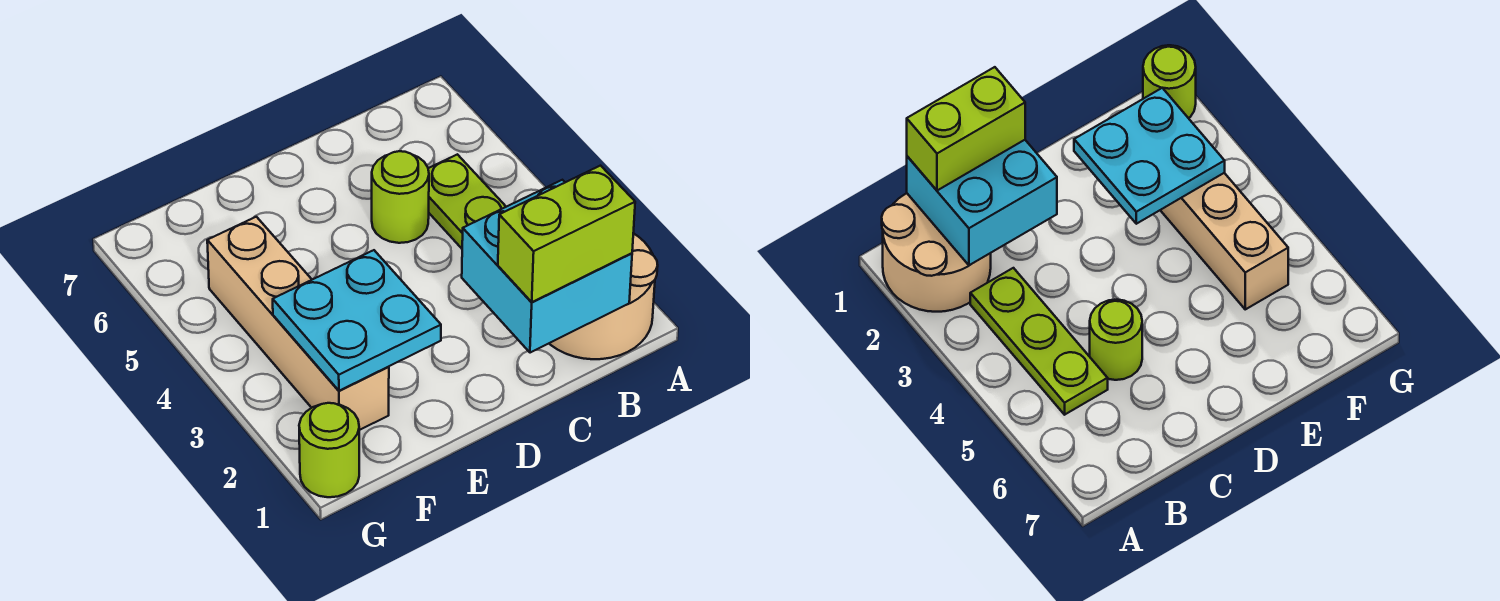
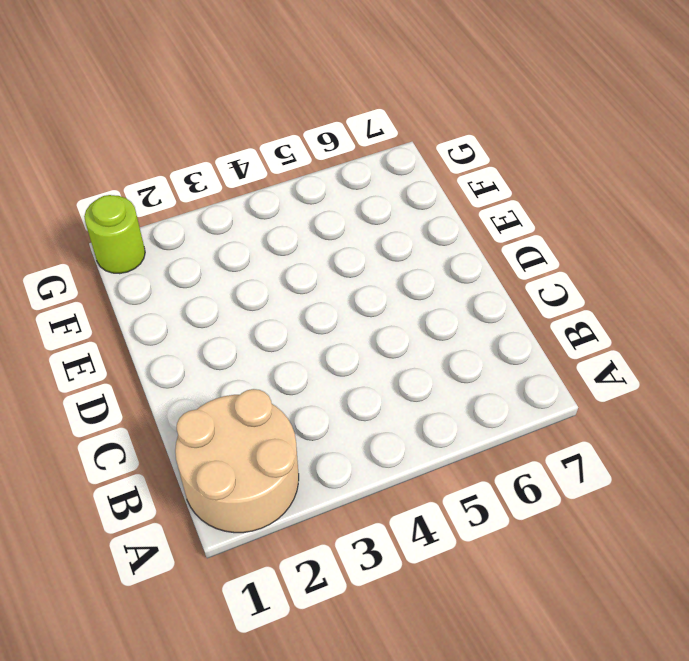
none -> lime 1x3 plate [428,154,506,248]
none -> lime 1x1 round brick [372,151,429,243]

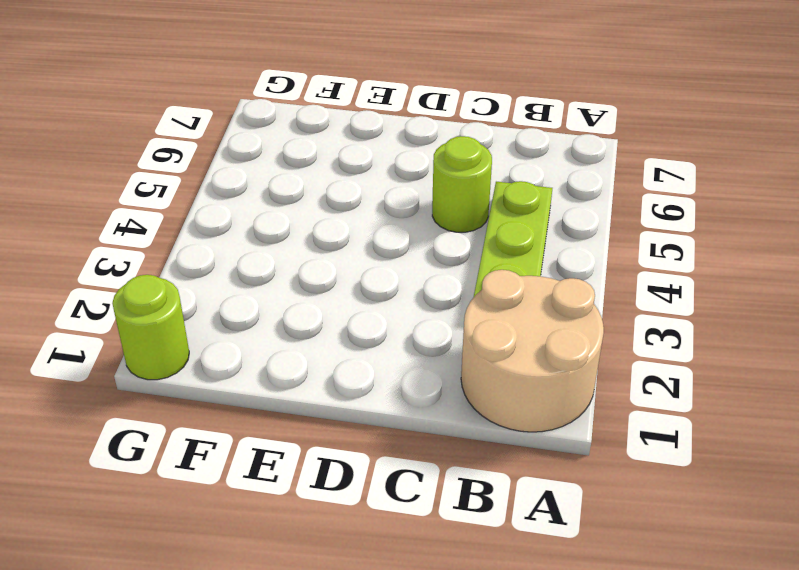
none -> tan 1x4 brick [207,217,389,430]
none -> cyan 2x2 brick [462,180,632,353]

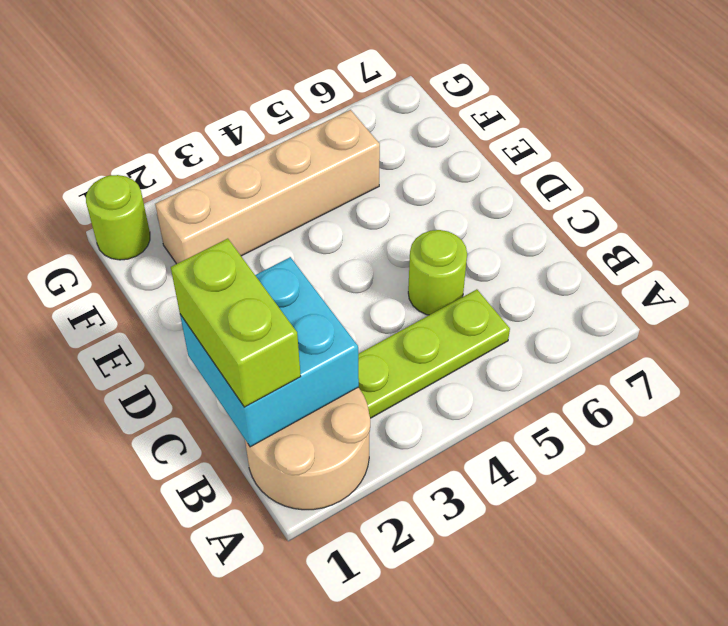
none -> cyan 2x2 plate [273,250,441,391]

